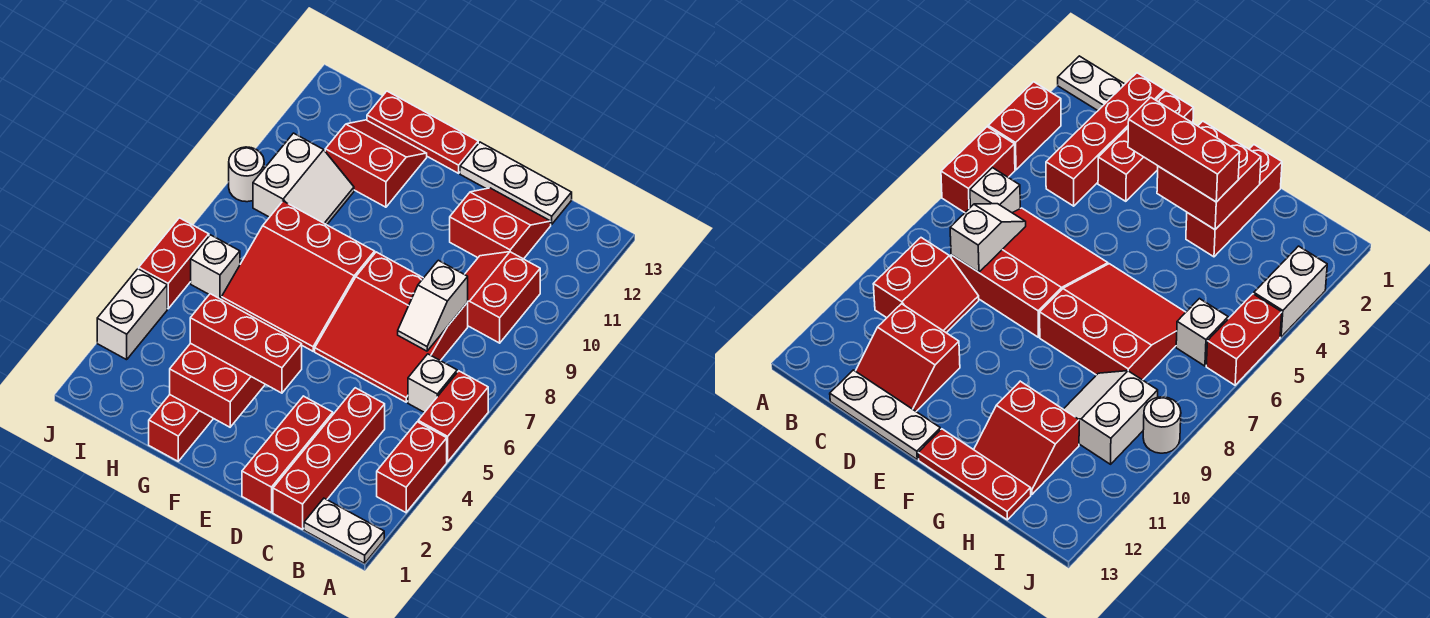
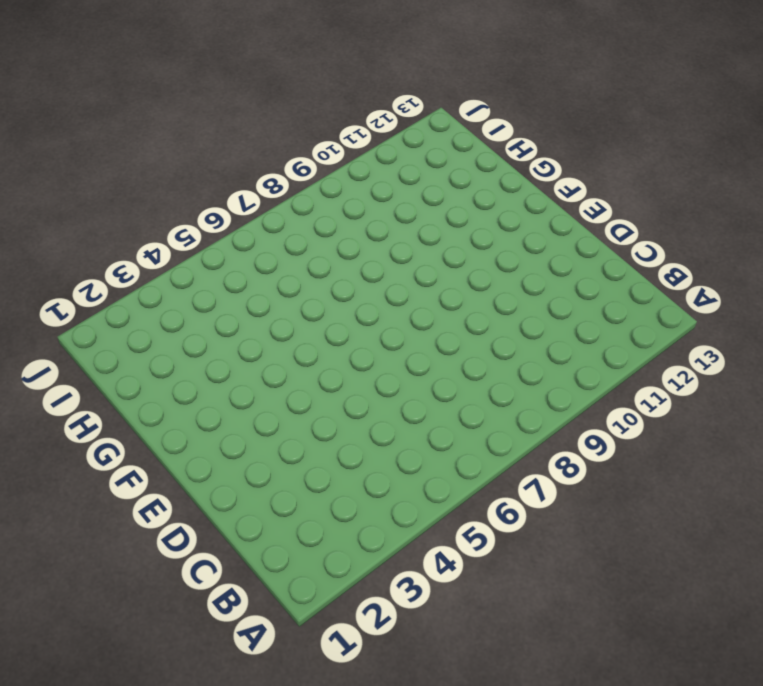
none -> white 1x2 plate [304,498,384,563]
none -> red 1x2 brick [377,422,447,512]
none -> red 1x2 brick [418,371,488,462]

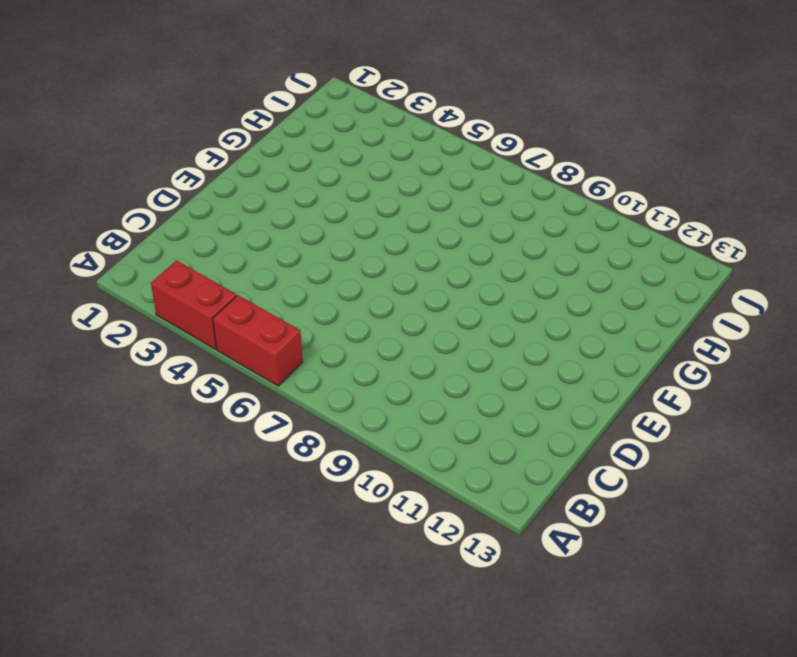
none -> white 1x2 plate [304,498,384,563]
none -> white 1x1 brick [408,354,457,413]
none -> red 2x2 slope [465,252,540,343]

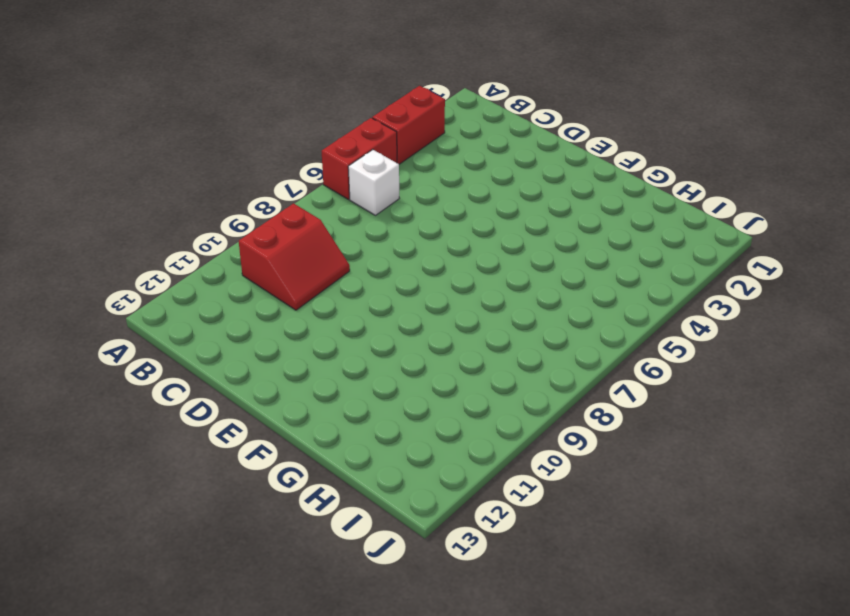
none -> white 1x2 plate [304,498,384,563]
none -> red 1x4 brick [273,388,385,529]
none -> red 3x3 slope [315,252,468,402]

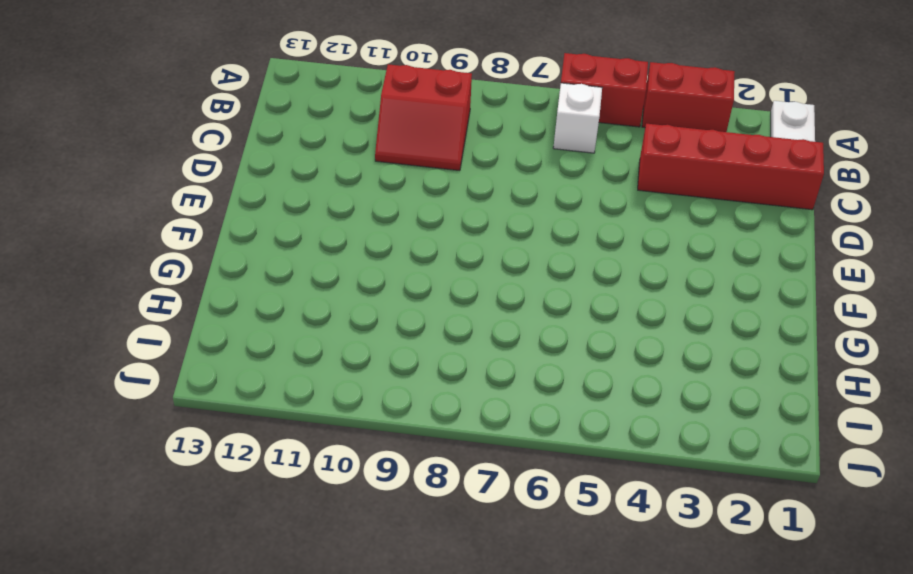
none -> red 3x3 slope [315,252,468,402]
none -> red 2x2 slope [450,188,551,259]
none -> white 1x3 plate [460,142,572,224]

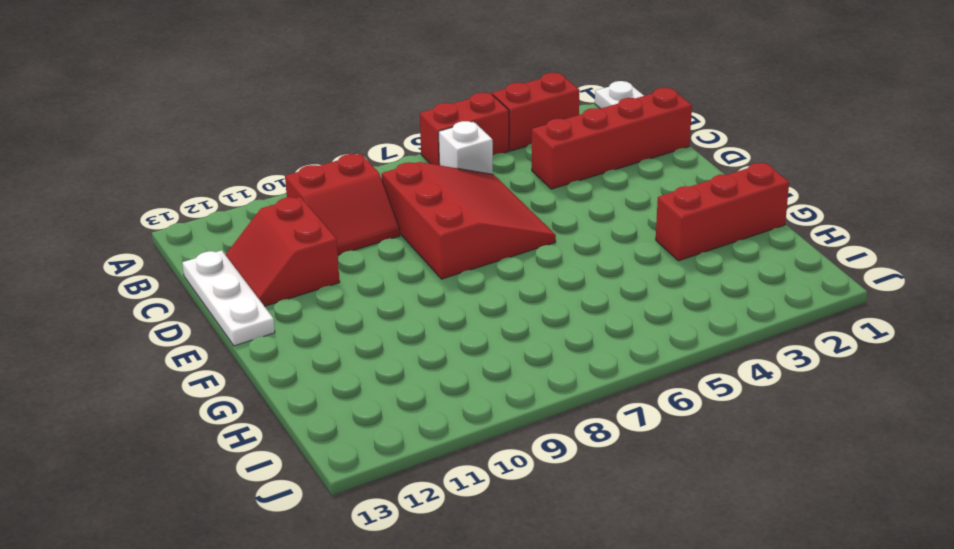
none -> red 1x3 brick [242,396,333,513]
none -> red 3x3 slope [222,201,375,351]
none -> red 1x3 plate [367,91,478,173]

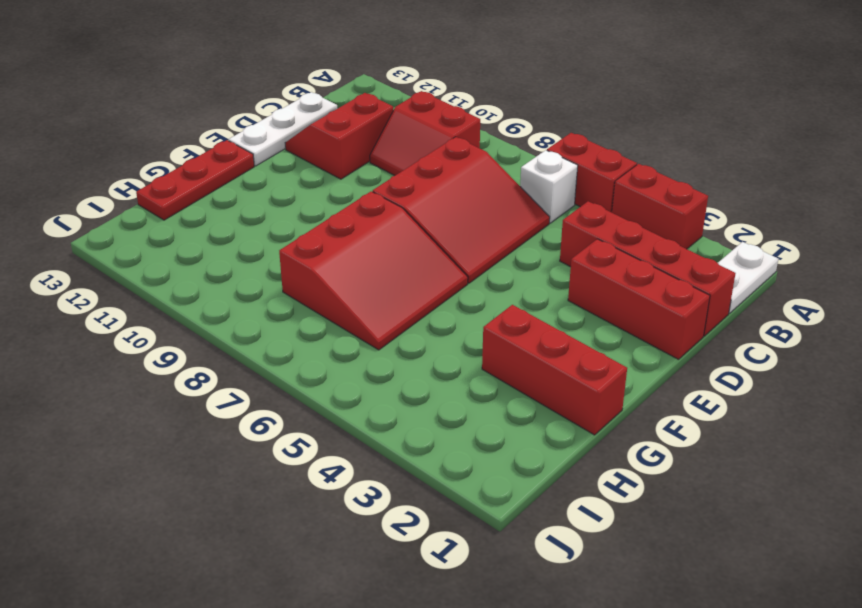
none -> red 2x2 slope [325,120,427,207]
none -> white 2x2 slope [253,133,354,225]
none -> white 1x1 brick [191,235,240,299]

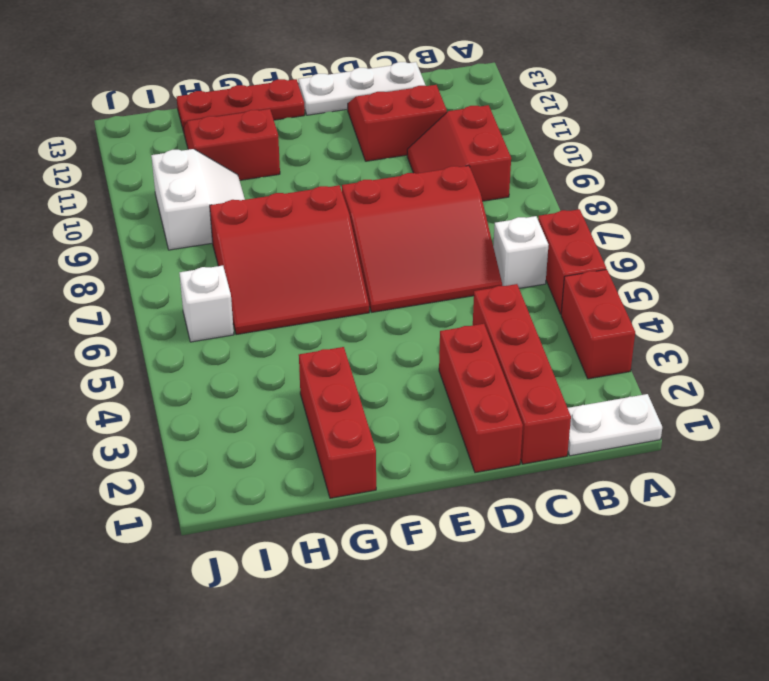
none -> white 1x2 brick [97,269,167,360]
none -> red 1x2 brick [139,218,209,309]
none -> white 1x1 round brick [229,147,264,202]

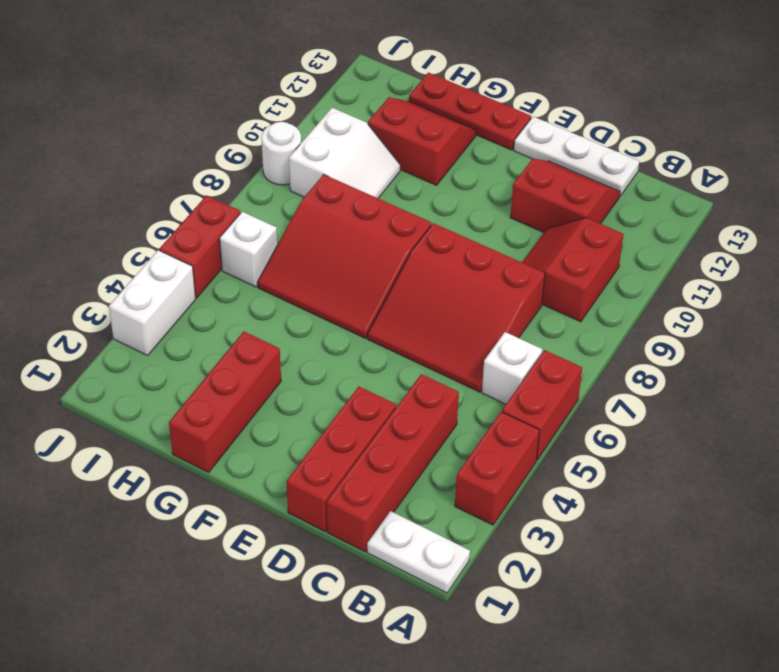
none -> white 1x2 slope [398,260,468,351]
none -> red 2x2 brick [170,343,265,427]
none -> red 1x3 brick [190,294,302,393]

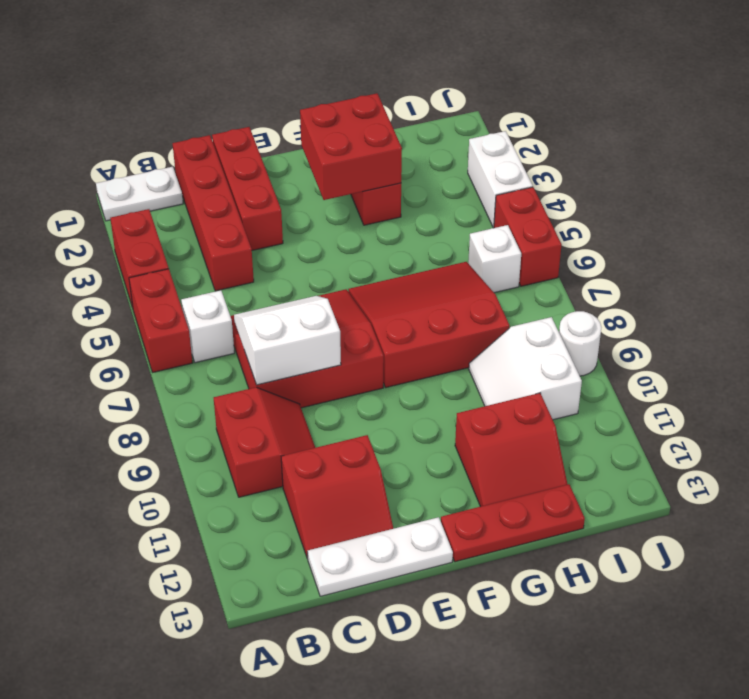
white 2x2 slope [234,296,341,385] -> white 1x2 slope [398,260,468,351]
none -> red 1x3 brick [190,294,302,393]

